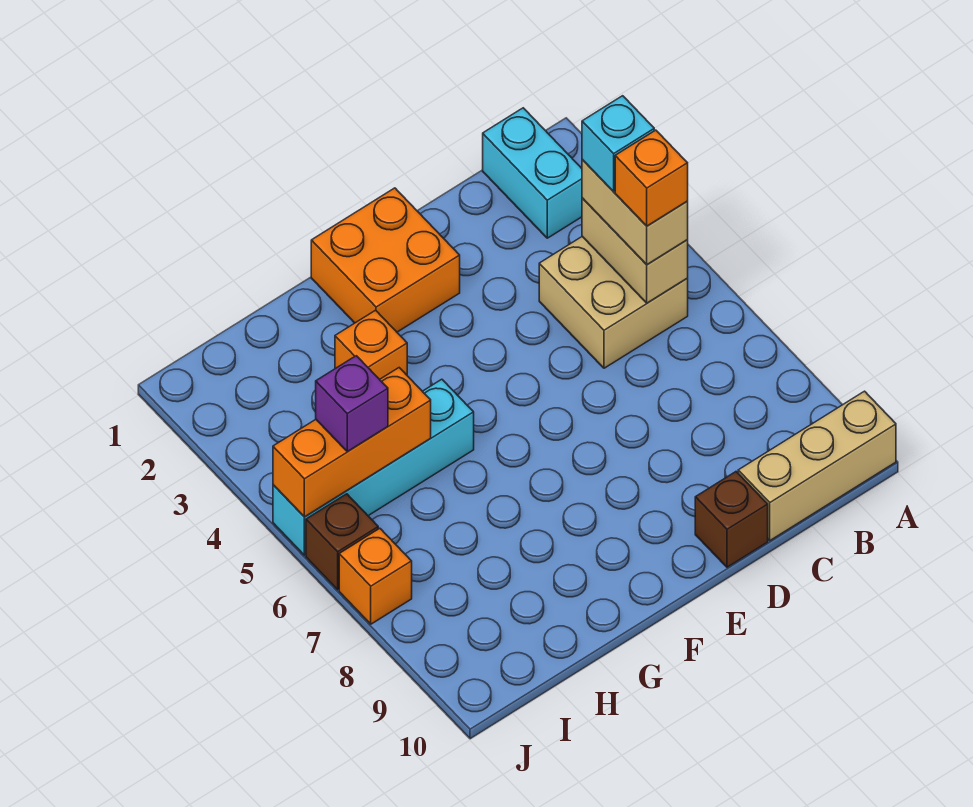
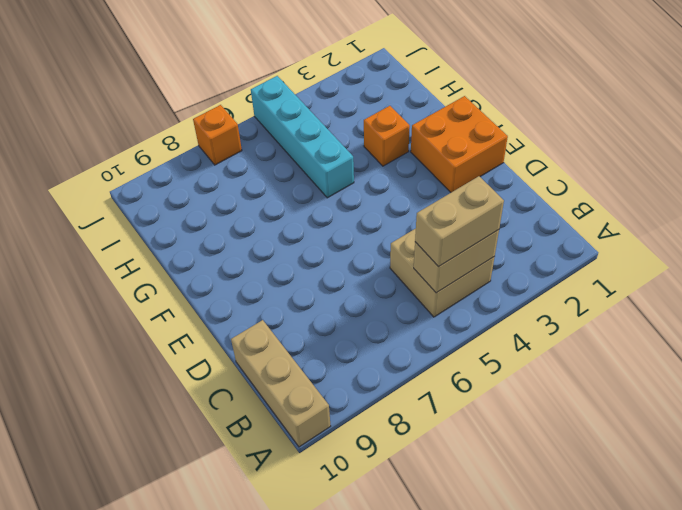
none -> cyan 1x2 brick [483,108,582,238]
none -> brown 1x1 brick [695,472,768,567]
none -> brown 1x1 brick [306,494,378,590]

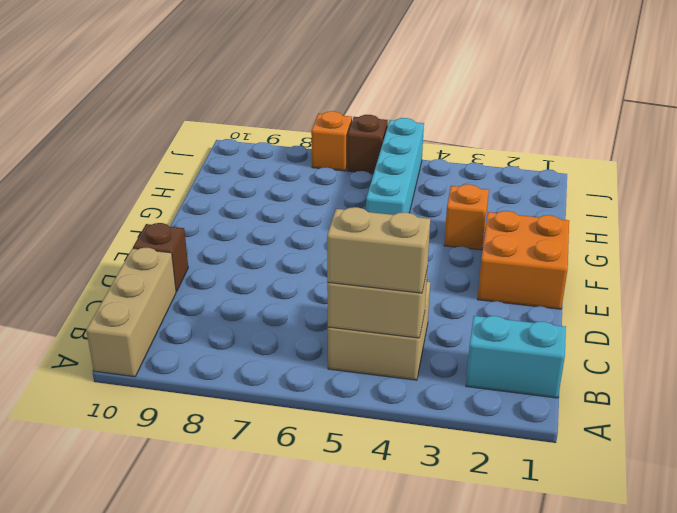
none -> orange 1x3 brick [273,368,431,517]
none -> purple 1x1 brick [316,356,388,451]
none -> cyan 1x1 brick [582,96,654,192]

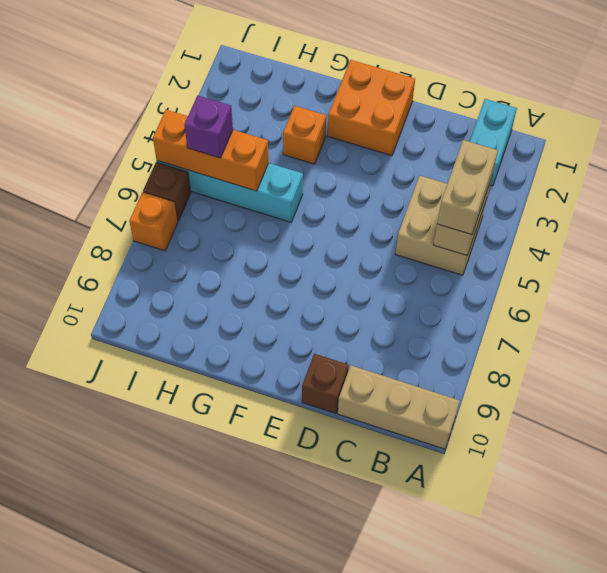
none -> cyan 1x1 brick [582,96,654,192]
none -> orange 1x1 brick [615,130,688,226]

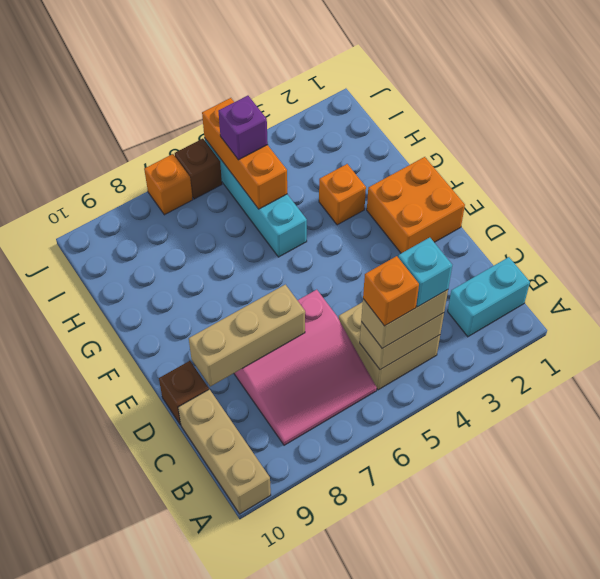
pink 3x3 slope [234,290,377,445] -> none
tan 1x3 brick [189,285,305,387] -> none

